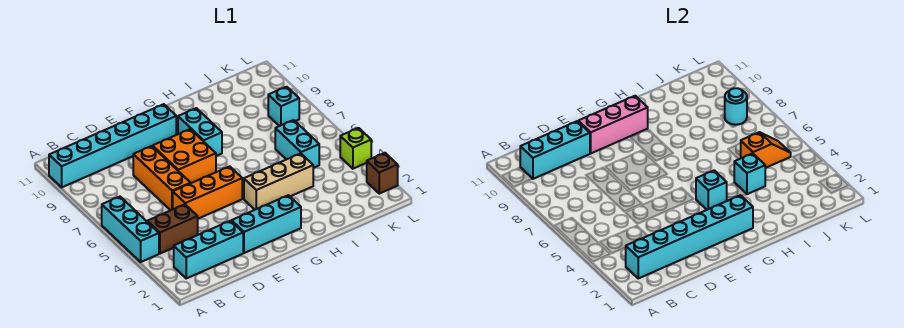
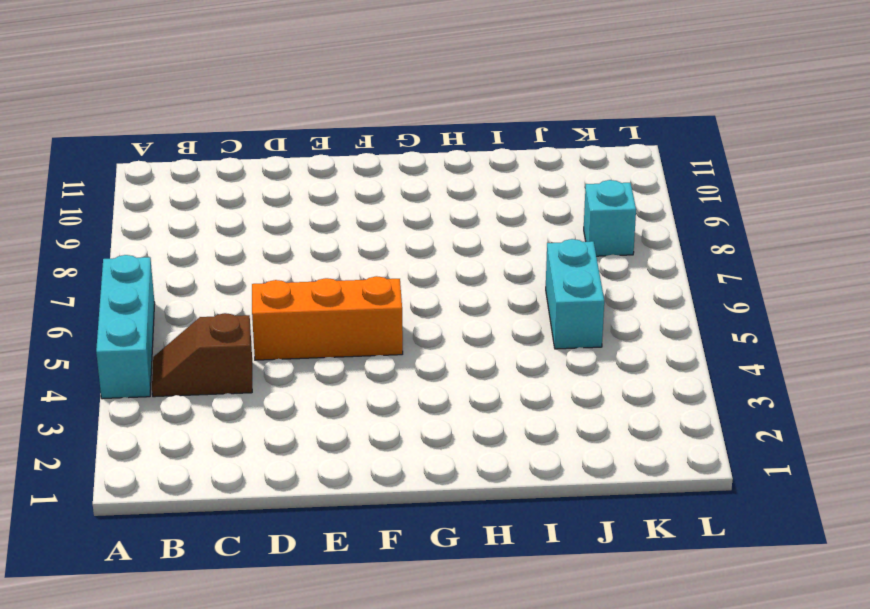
brown 1x2 slope [152,313,252,397] -> brown 1x2 brick [147,204,198,254]
none -> cyan 1x6 brick [49,104,176,187]
none -> cyan 1x3 brick [174,221,243,278]
none -> orange 1x3 brick [133,146,191,210]

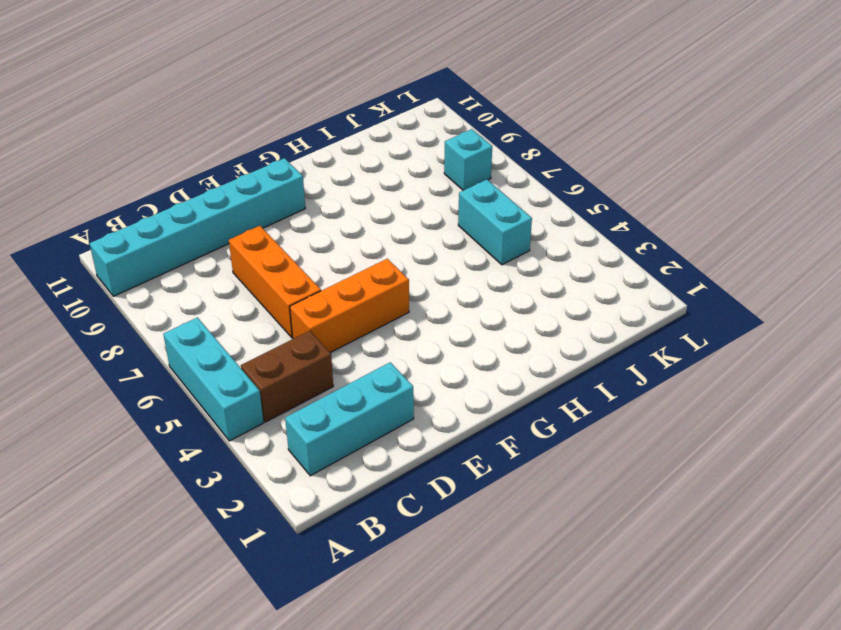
none -> cyan 1x3 brick [232,195,301,253]
none -> orange 2x2 brick [153,129,216,183]
none -> tan 1x3 brick [244,153,313,210]

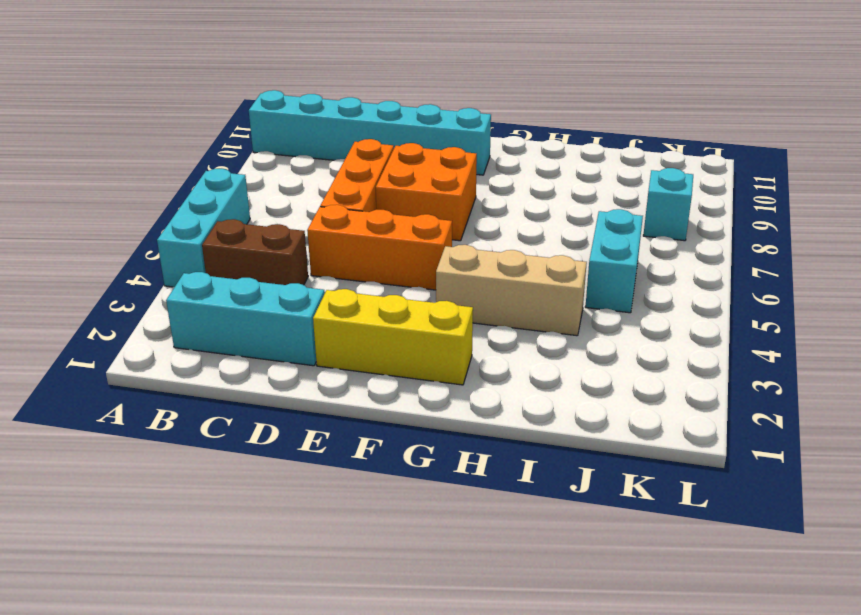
yellow 1x3 brick [313,289,473,385] -> cyan 1x3 brick [232,195,301,253]
none -> cyan 1x2 brick [178,108,222,156]
none -> brown 1x1 brick [367,153,398,194]
none -> lime 1x1 brick [340,128,371,169]

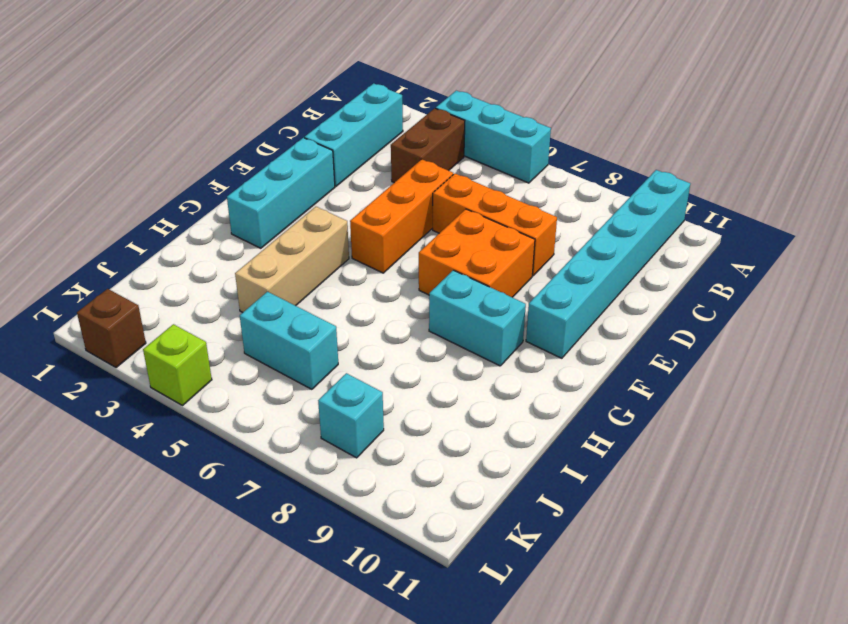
none -> cyan 1x6 brick [625,195,753,278]
none -> cyan 1x3 brick [520,121,590,179]
none -> pink 1x3 brick [578,96,648,153]

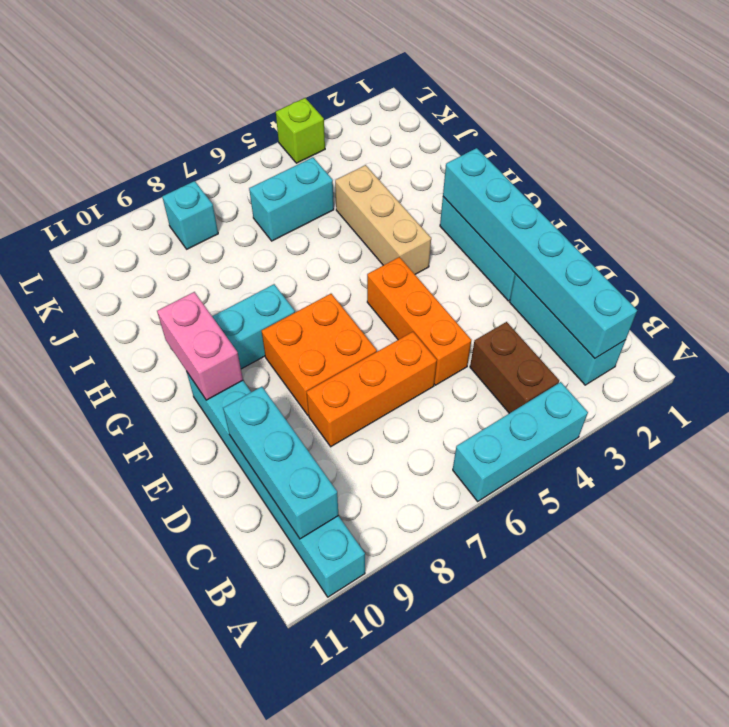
pink 1x2 brick [157,292,243,400] -> pink 1x3 brick [578,96,648,153]
none -> brown 1x1 brick [367,153,398,194]
none -> cyan 1x1 brick [696,170,727,210]
none -> cyan 1x1 brick [734,153,765,194]

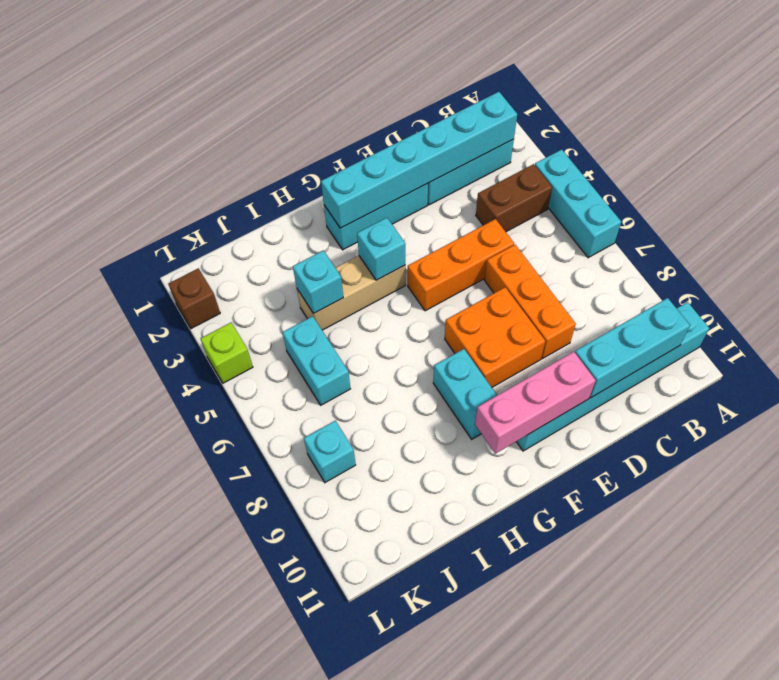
none -> orange 1x2 slope [741,132,791,168]
none -> cyan 1x1 round brick [725,88,747,125]

